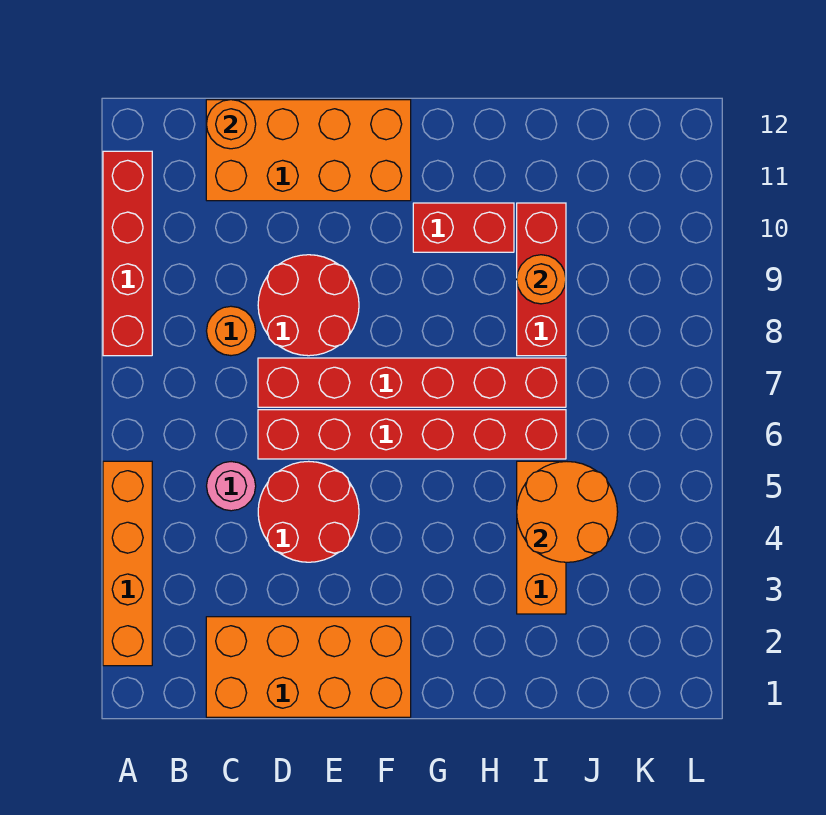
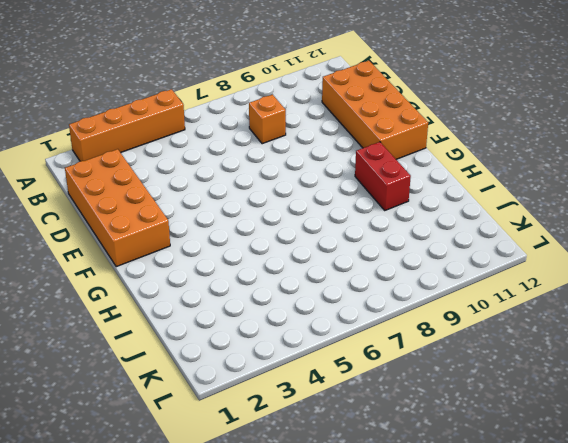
orange 1x1 brick [249,94,286,144] -> orange 1x1 round brick [207,306,256,356]
none -> red 1x4 brick [103,151,152,356]
none -> pink 1x1 round brick [207,462,256,511]
none -> red 2x2 round brick [258,461,359,562]

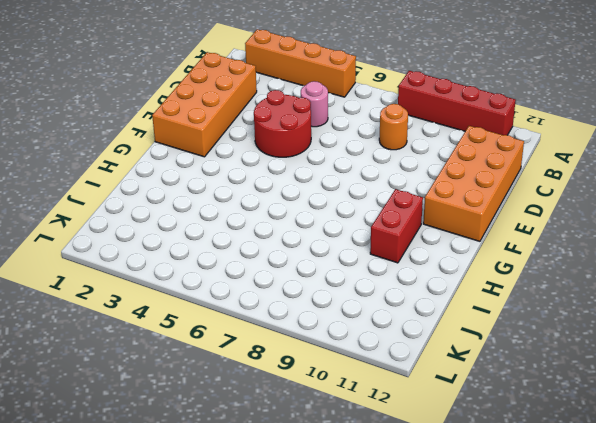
none -> red 1x6 brick [258,410,566,459]
none -> red 1x6 brick [258,358,566,407]
none -> red 2x2 round brick [258,255,359,356]

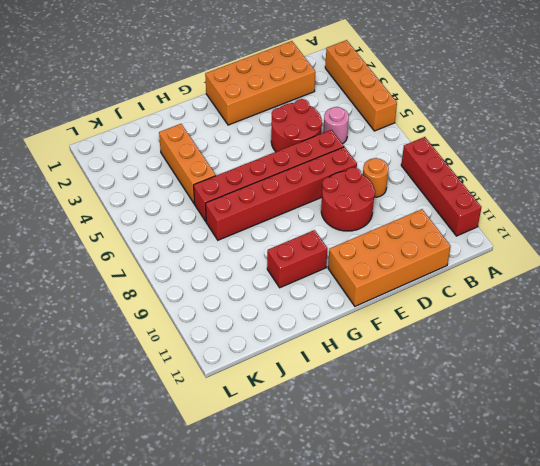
none -> red 1x3 brick [517,203,566,356]
none -> orange 1x1 round brick [206,100,256,149]
none -> orange 2x2 round brick [517,462,618,562]

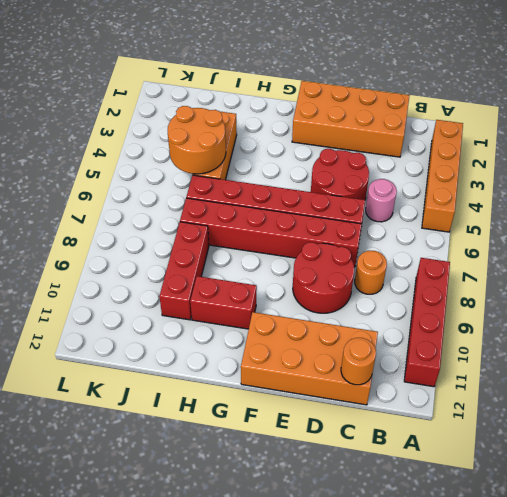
none -> orange 1x1 round brick [517,255,566,304]

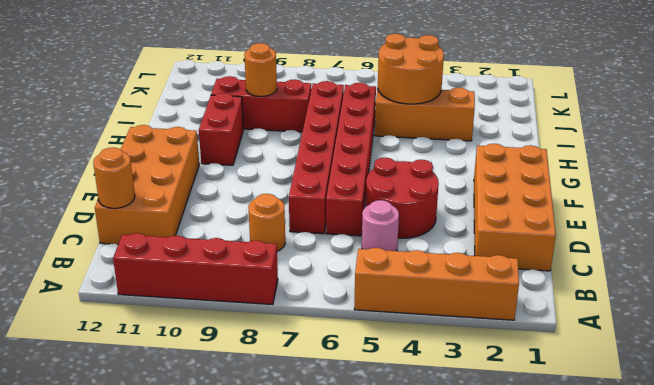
none -> red 2x2 round brick [258,255,359,356]

